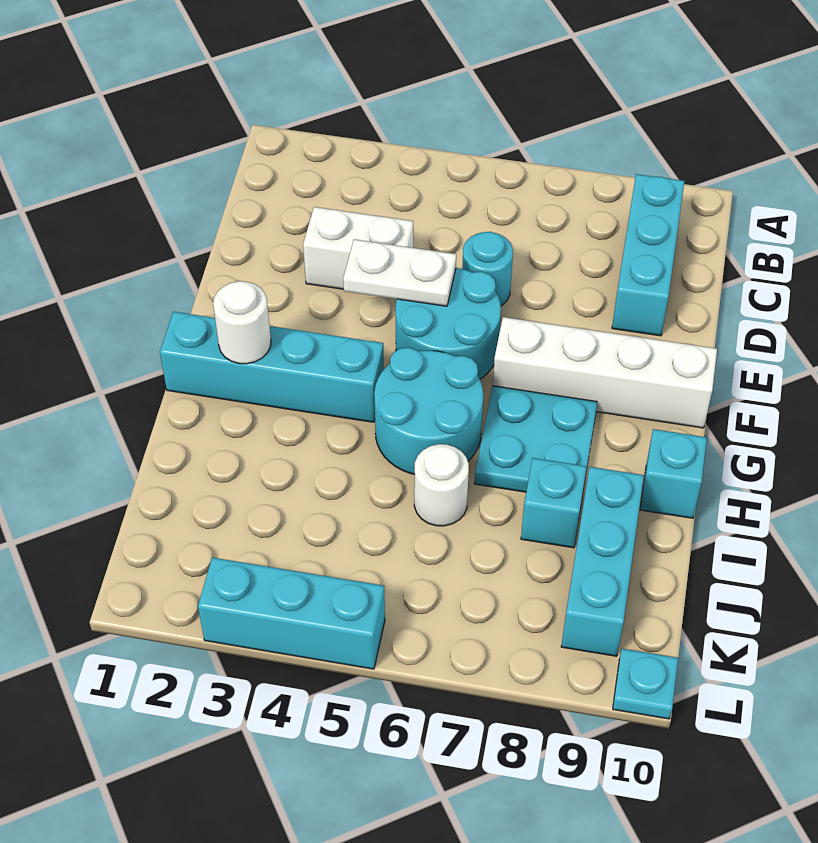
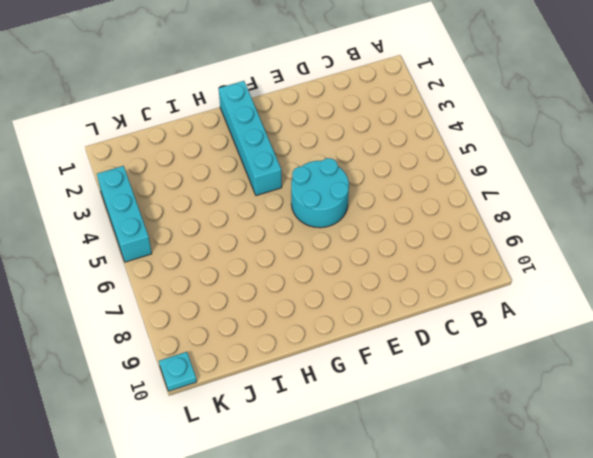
none -> cyan 1x3 brick [612,174,684,336]
none -> white 1x2 brick [303,207,413,289]
none -> cyan 1x1 round brick [462,232,513,306]

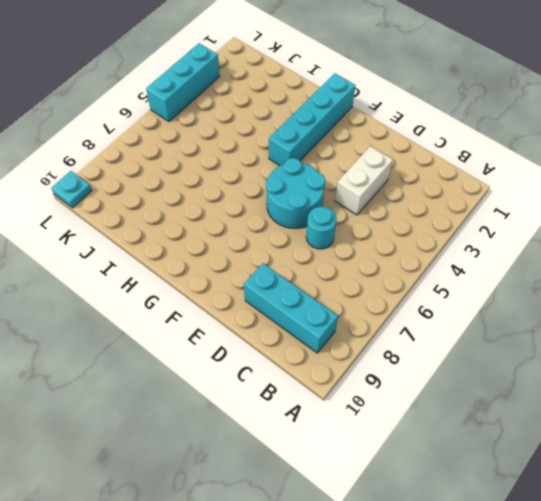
none -> white 1x4 brick [493,317,717,428]
none -> cyan 2x2 round brick [374,348,483,474]
none -> cyan 2x2 plate [474,386,597,492]

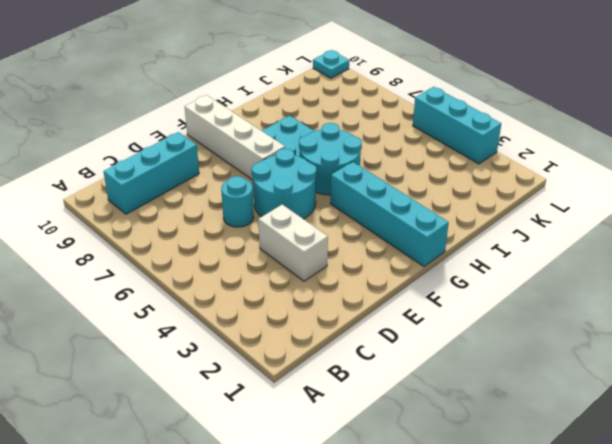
none -> cyan 1x1 brick [640,429,707,518]
none -> white 1x1 round brick [414,444,469,526]
none -> cyan 1x1 brick [521,458,587,548]

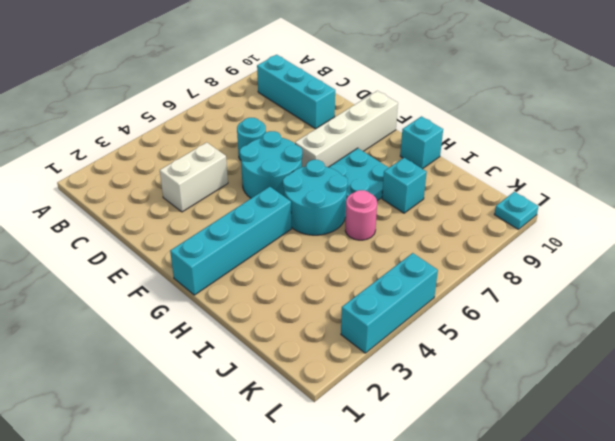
pink 1x1 round brick [345,190,377,240] -> white 1x1 round brick [414,444,469,526]
none -> cyan 1x3 brick [561,467,644,656]
none -> white 1x2 plate [343,239,456,306]
none -> white 1x1 round brick [213,281,271,364]

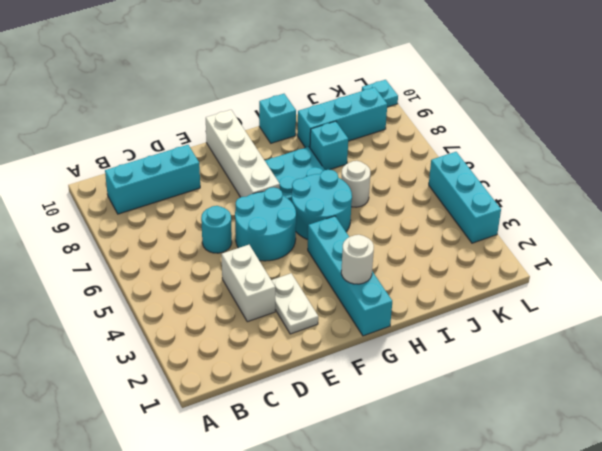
white 1x2 plate [271,273,318,334] -> white 1x2 plate moved to [343,239,456,306]

